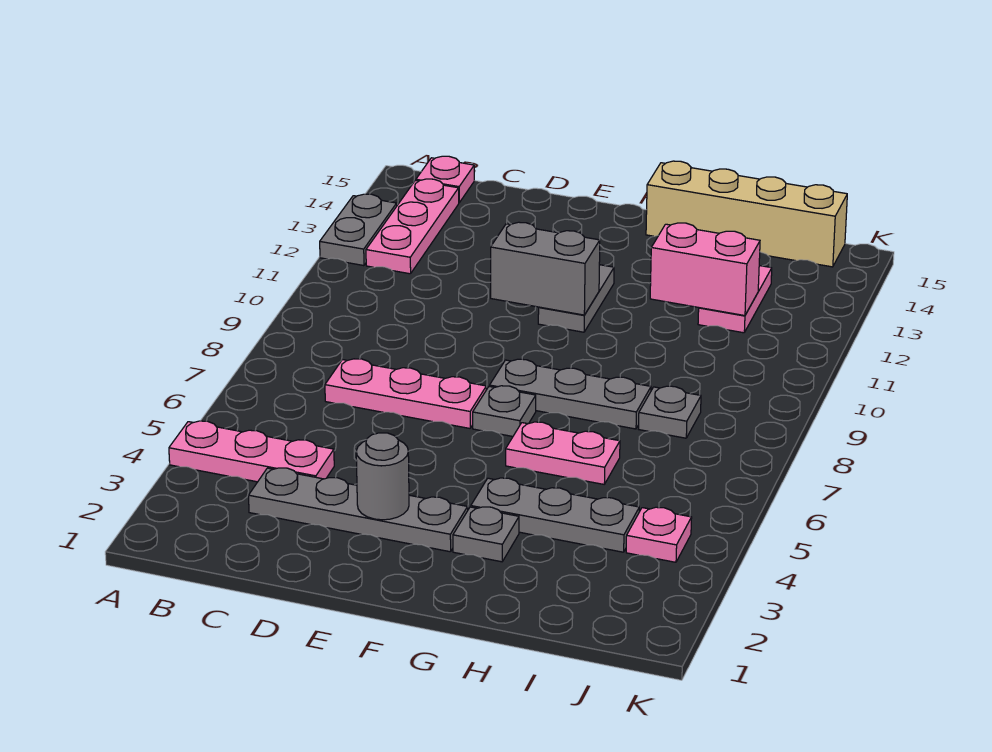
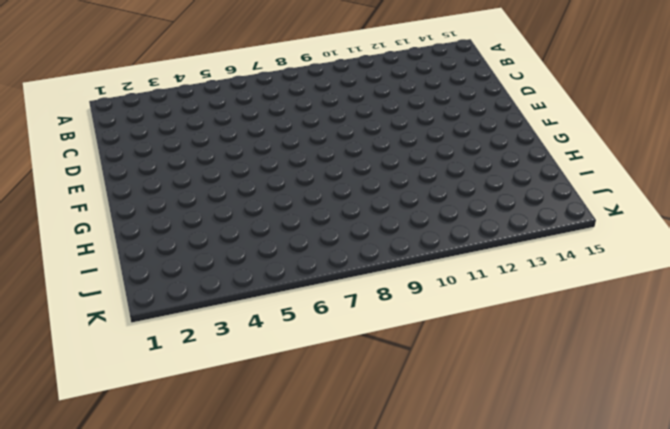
none -> pink 1x3 plate [169,421,334,482]
none -> grey 1x2 plate [320,194,397,266]
none -> pink 1x3 plate [366,179,459,274]

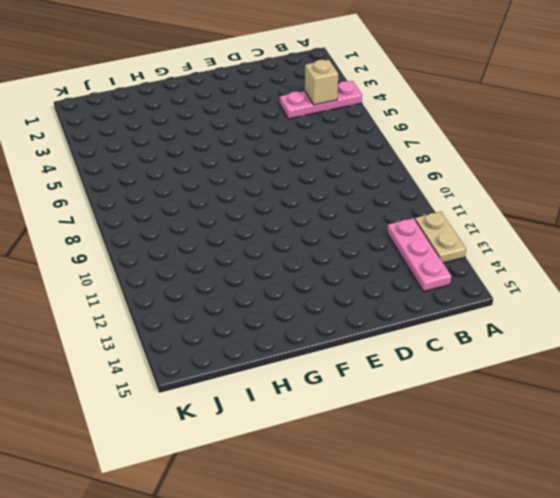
tan 1x2 plate [415,212,466,263] -> grey 1x2 plate [320,194,397,266]
tan 1x1 brick [305,60,338,105] -> none
none -> pink 1x1 plate [416,156,474,203]
none -> grey 1x4 plate [249,468,468,552]
none -> pink 1x3 plate [325,359,486,428]

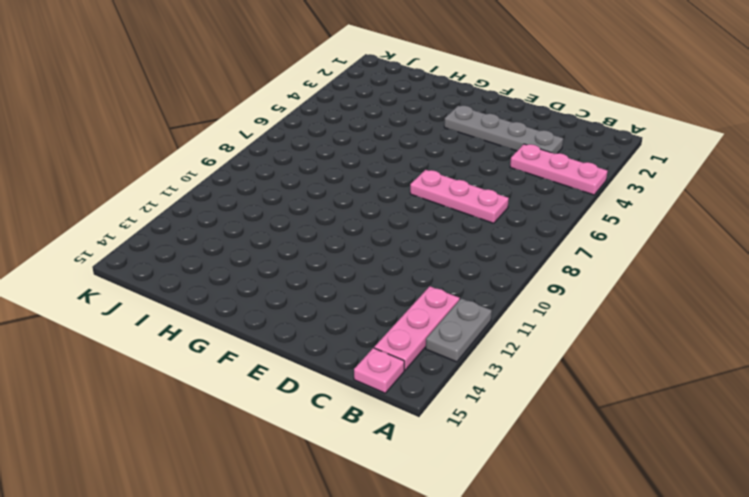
none -> grey 1x1 plate [473,386,536,436]
none -> grey 1x3 plate [490,359,651,429]
none -> grey 1x2 plate [538,265,614,332]

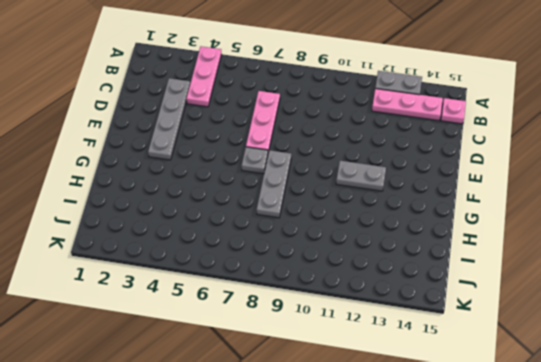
none -> grey 1x1 plate [453,507,519,562]
none -> grey 1x3 plate [471,478,639,552]
none -> pink 1x2 plate [506,422,620,484]

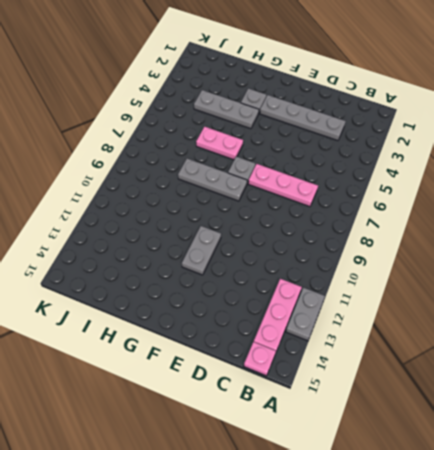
none -> pink 1x3 plate [169,421,334,482]
none -> tan 1x4 brick [646,161,847,267]
none -> grey 1x1 plate [639,386,701,438]

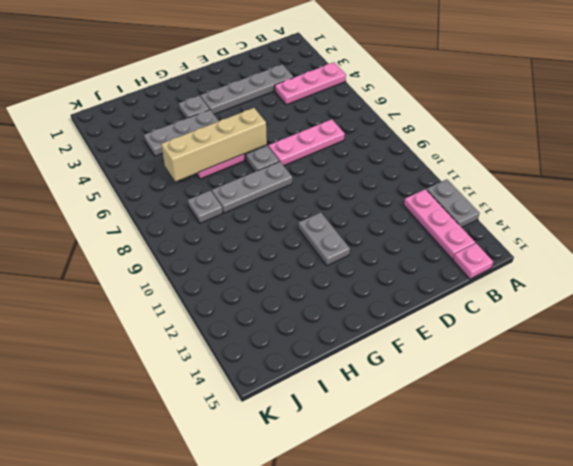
tan 1x4 brick [161,108,267,182] -> tan 1x4 brick moved to [646,161,847,267]
none -> pink 1x2 plate [698,266,772,333]
none -> pink 1x1 plate [626,507,692,562]
none -> grey 1x1 round brick [356,433,409,520]

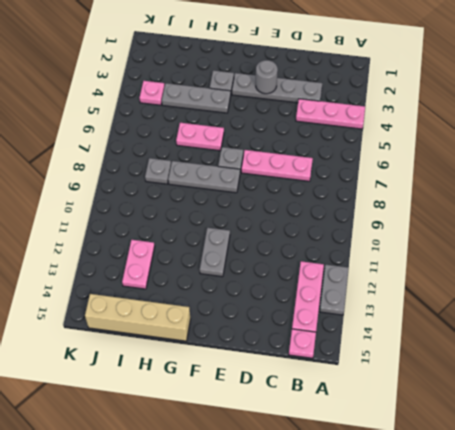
none -> grey 1x2 brick [491,222,600,315]
none -> pink 1x2 brick [650,223,760,316]

